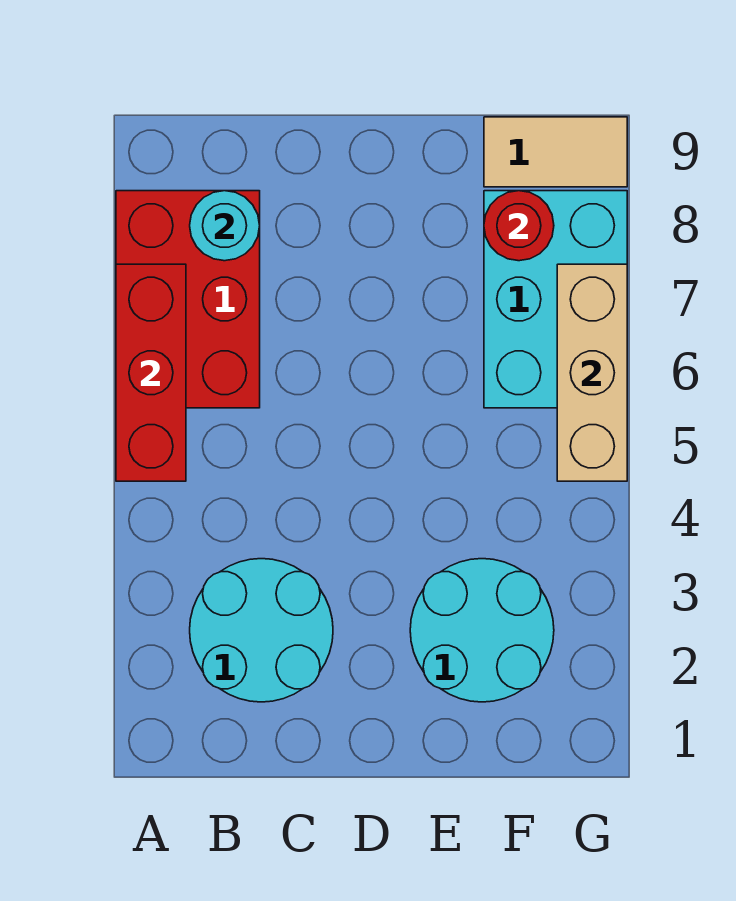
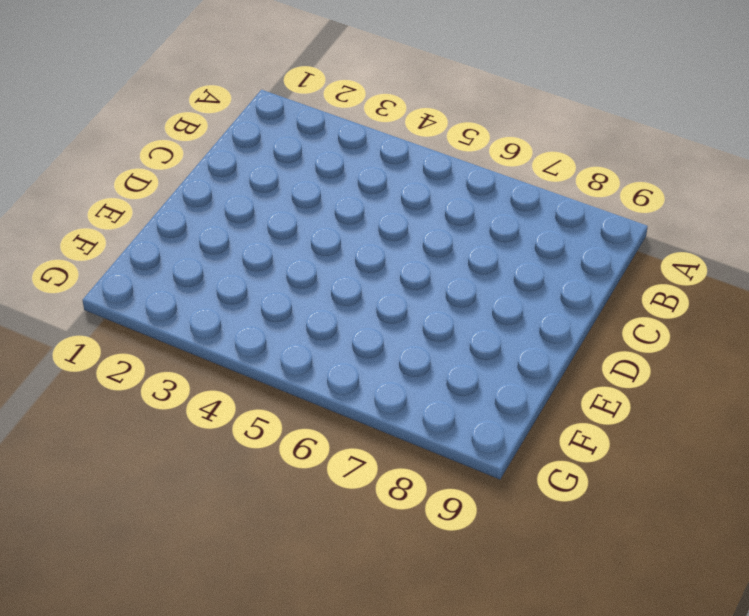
none -> red 2x3 brick [116,191,260,408]
none -> cyan 2x2 round brick [190,559,333,702]

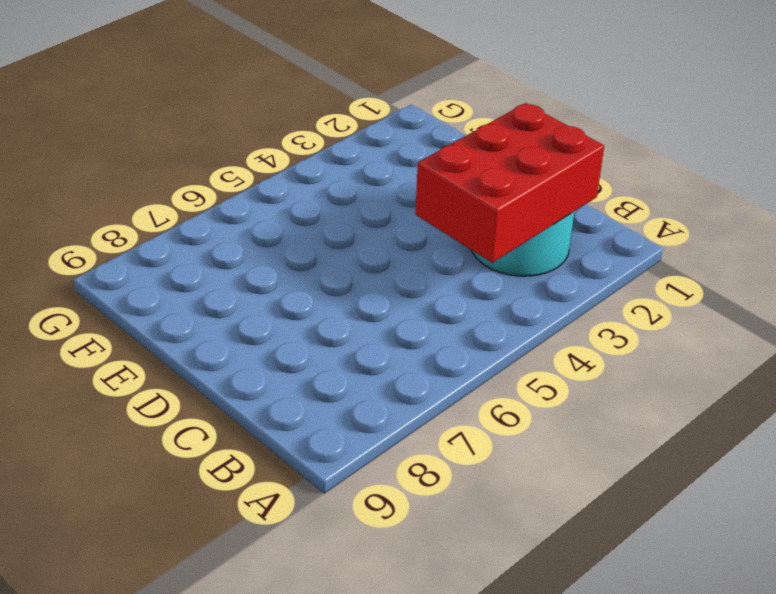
red 2x3 brick [415,103,604,263] -> red 2x3 brick moved to [116,191,260,408]
none -> cyan 2x2 round brick [410,559,554,702]
none -> cyan 2x3 brick [484,191,627,408]

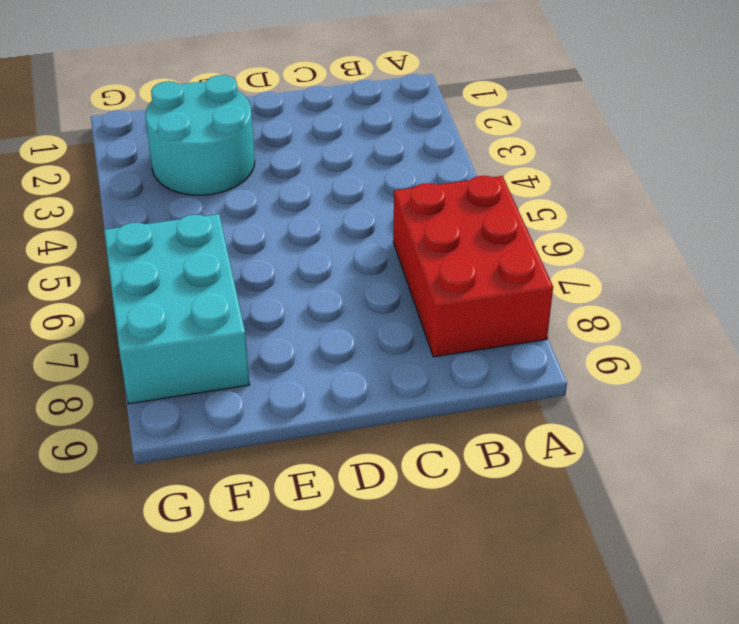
none -> cyan 2x2 round brick [190,559,333,702]
none -> tan 1x2 tile [484,117,627,187]

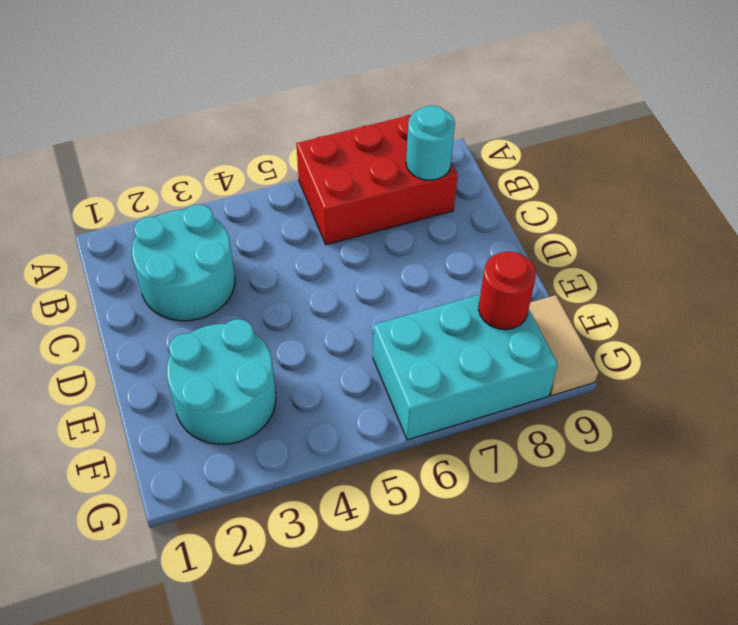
none -> red 1x3 brick [116,264,186,481]
none -> tan 1x3 brick [557,264,627,481]

